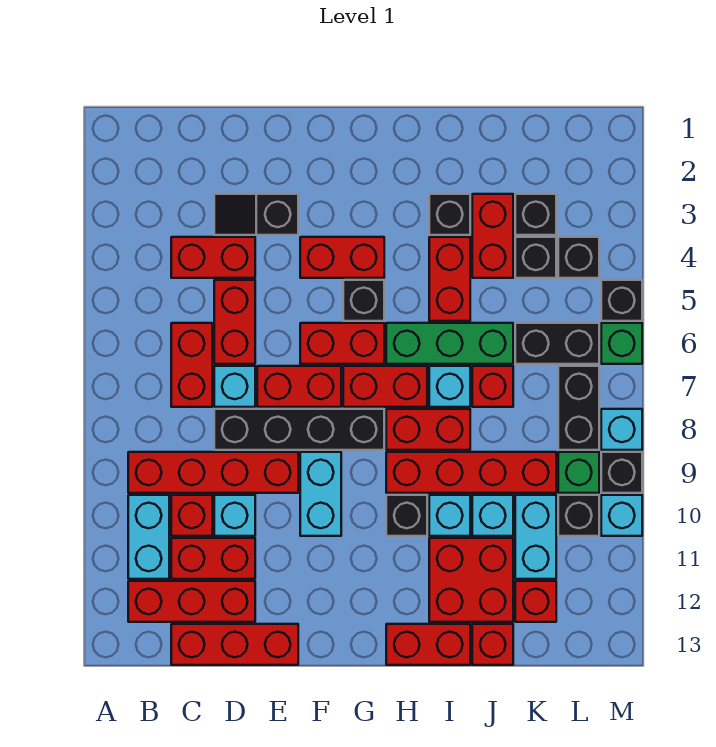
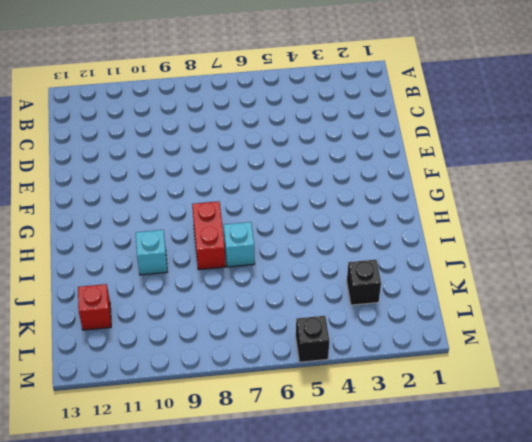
none -> red 1x4 brick [128,452,298,493]
none -> cyan 1x2 brick [128,495,169,579]
none -> red 1x3 brick [128,581,255,622]
none -> red 1x2 brick [171,237,255,278]

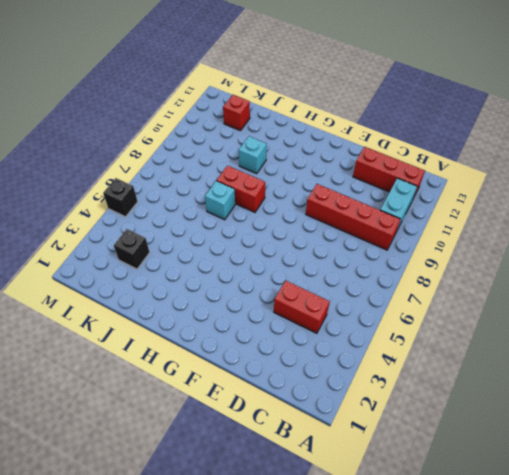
none -> red 1x2 brick [171,323,212,407]
none -> red 1x1 brick [171,495,212,536]
none -> red 1x2 brick [171,538,255,579]
none -> red 1x3 brick [171,624,298,665]

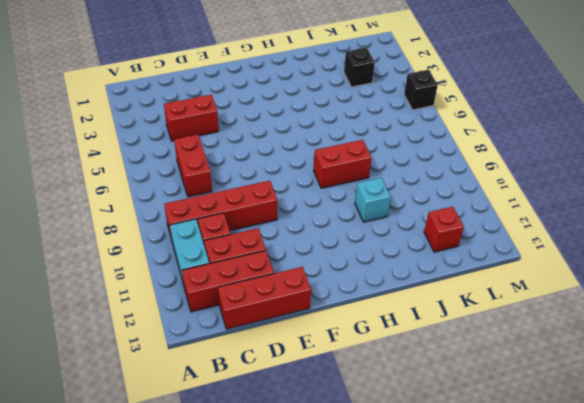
none -> black 1x2 slope [214,194,298,235]
none -> red 1x2 brick [214,280,255,364]
none -> cyan 1x1 brick [214,366,255,407]
none -> black 1x4 brick [214,409,384,450]

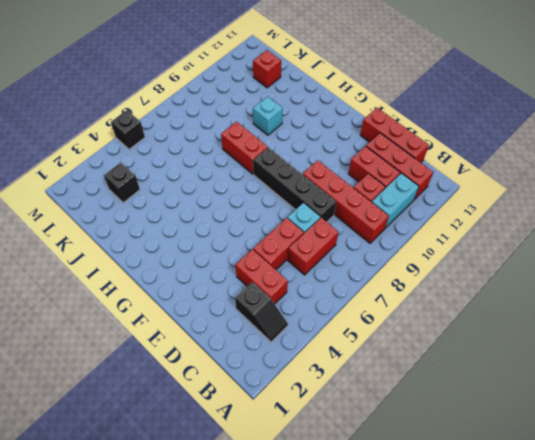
black 1x2 slope [235,282,288,342] -> black 1x2 slope moved to [214,194,298,235]
none -> cyan 1x1 brick [214,495,255,536]
none -> red 1x2 brick [257,366,341,407]
none -> red 1x2 brick [300,237,384,278]
none -> red 1x2 brick [300,323,384,364]

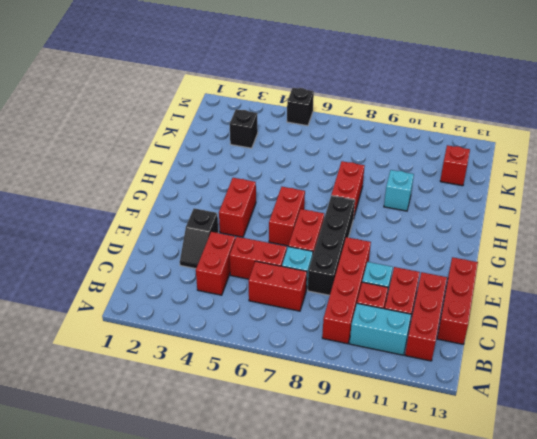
none -> cyan 1x2 brick [300,452,341,536]
none -> black 1x1 brick [343,280,384,321]
none -> red 1x2 brick [343,366,427,407]
none -> green 1x3 brick [386,323,513,364]

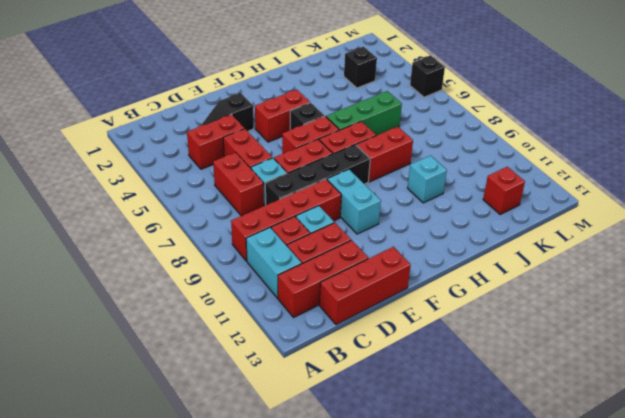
none -> red 1x4 brick [386,452,556,493]
none -> black 1x1 brick [386,495,427,536]
none -> red 1x2 brick [386,624,470,665]
none -> black 1x1 brick [429,194,470,235]

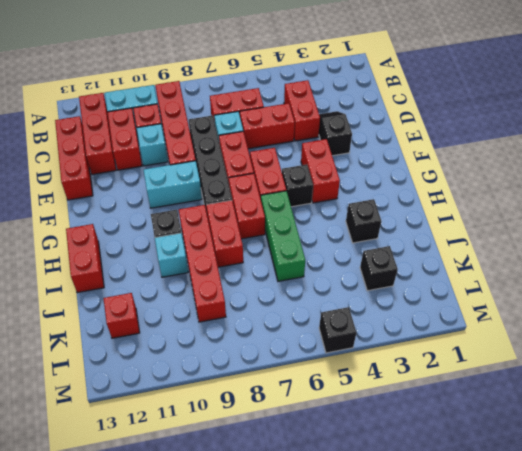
none -> red 1x2 brick [429,237,470,321]
none -> cyan 1x1 brick [429,366,470,407]
none -> red 2x2 brick [429,538,513,622]
none -> red 1x2 brick [472,194,513,278]

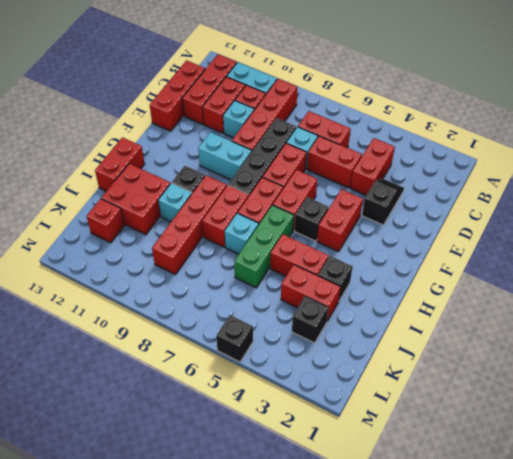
none -> red 1x1 brick [472,366,513,407]
none -> cyan 1x1 brick [472,495,513,536]
none -> red 1x1 brick [472,624,513,665]
none -> black 1x1 brick [515,237,556,278]

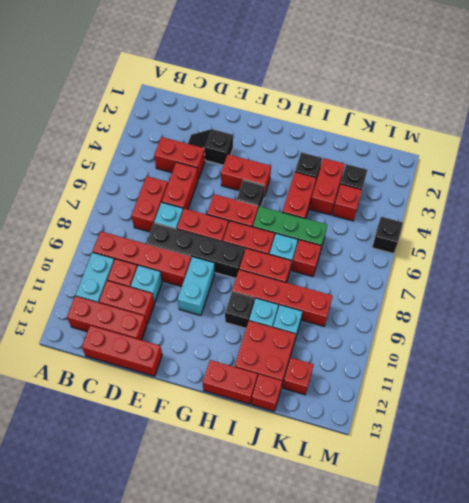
red 1x1 brick [332,184,362,221] -> black 1x1 brick [515,237,556,278]
none -> black 1x2 brick [515,323,599,364]
none -> cyan 1x2 brick [515,495,556,579]
none -> black 1x1 brick [558,237,599,278]
none -> black 1x2 brick [558,366,599,450]

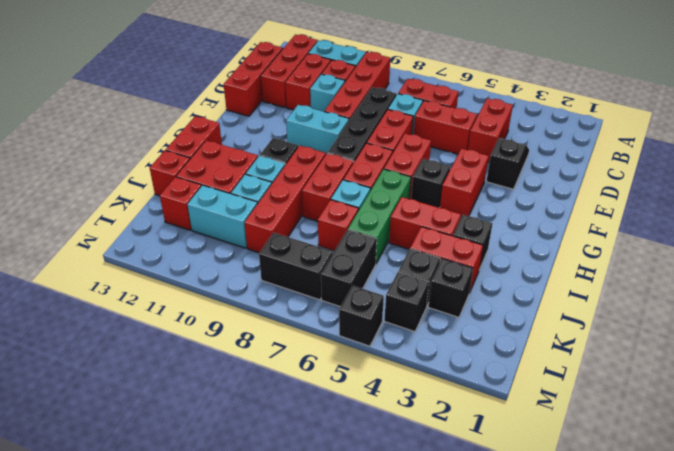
none -> green 1x1 brick [558,452,599,493]
none -> black 1x1 brick [558,495,599,536]
none -> green 1x1 brick [601,323,642,364]
none -> cyan 1x1 brick [601,409,642,450]

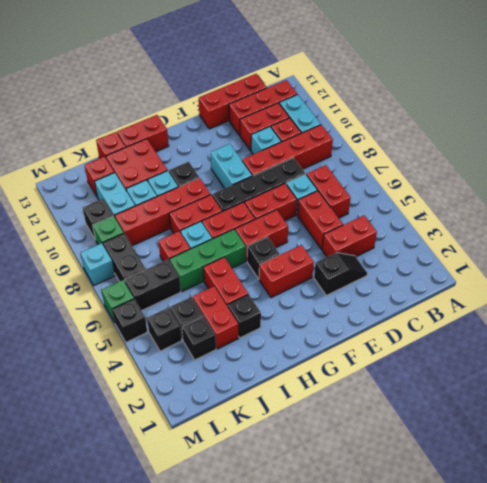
none -> black 1x1 brick [601,452,642,493]
none -> cyan 1x1 brick [601,495,642,536]

